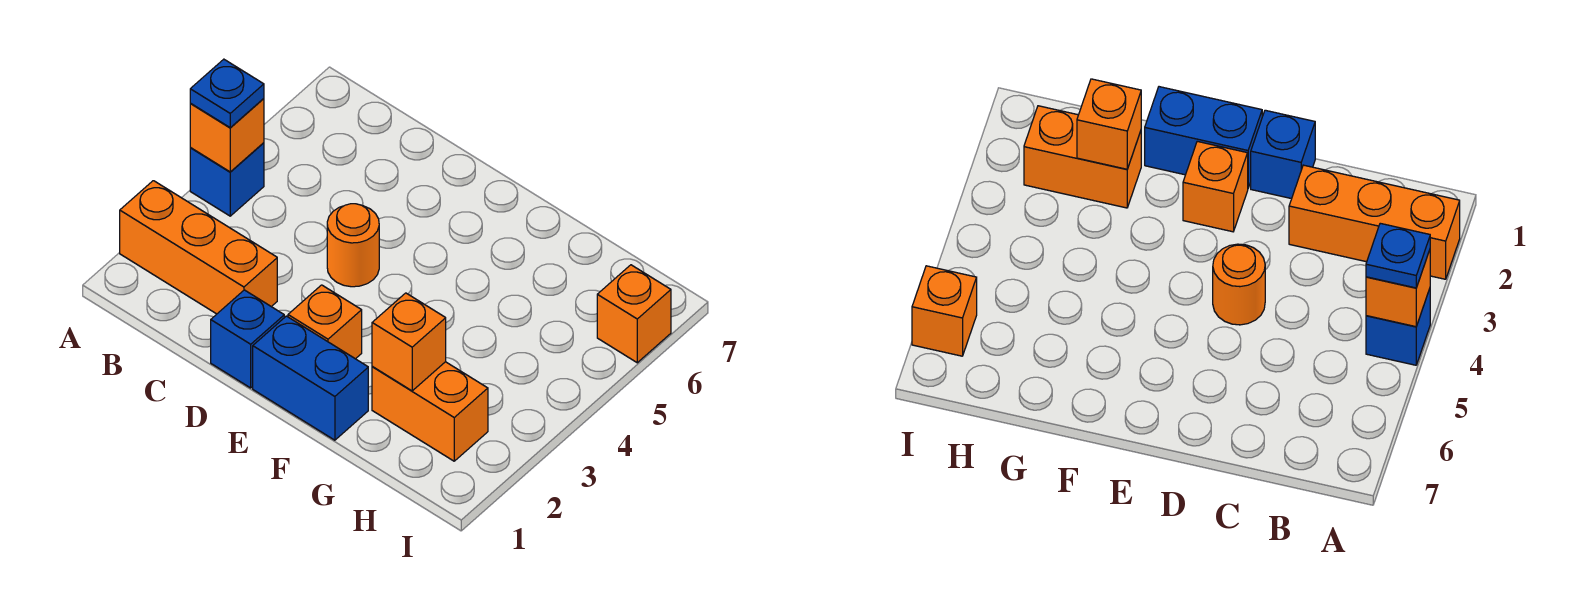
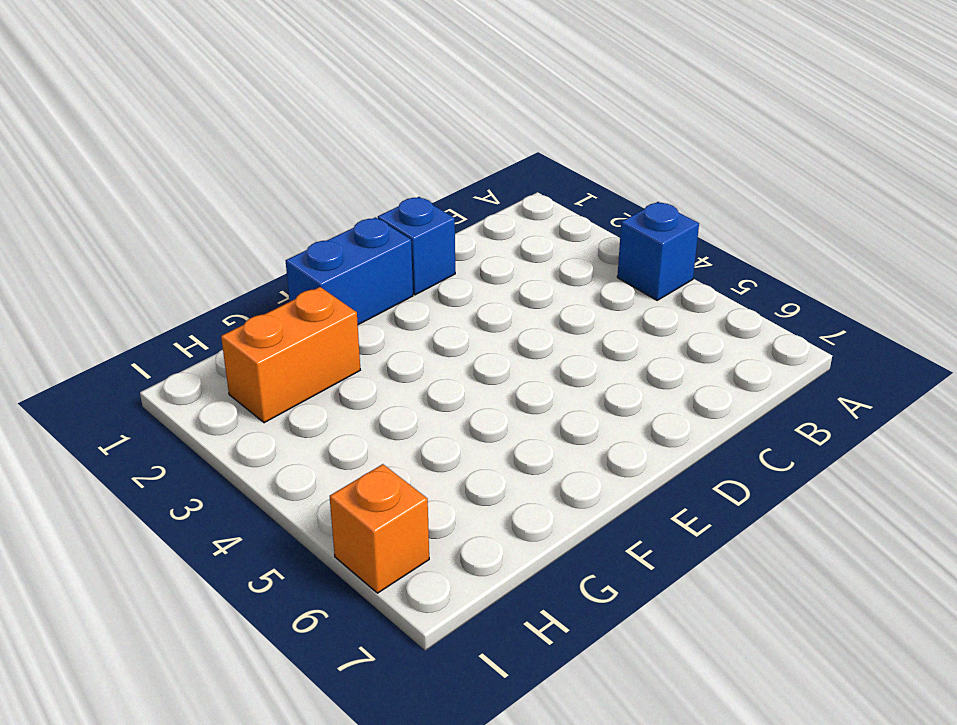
none -> orange 1x3 brick [120,181,277,314]
none -> orange 1x1 round brick [327,204,379,287]

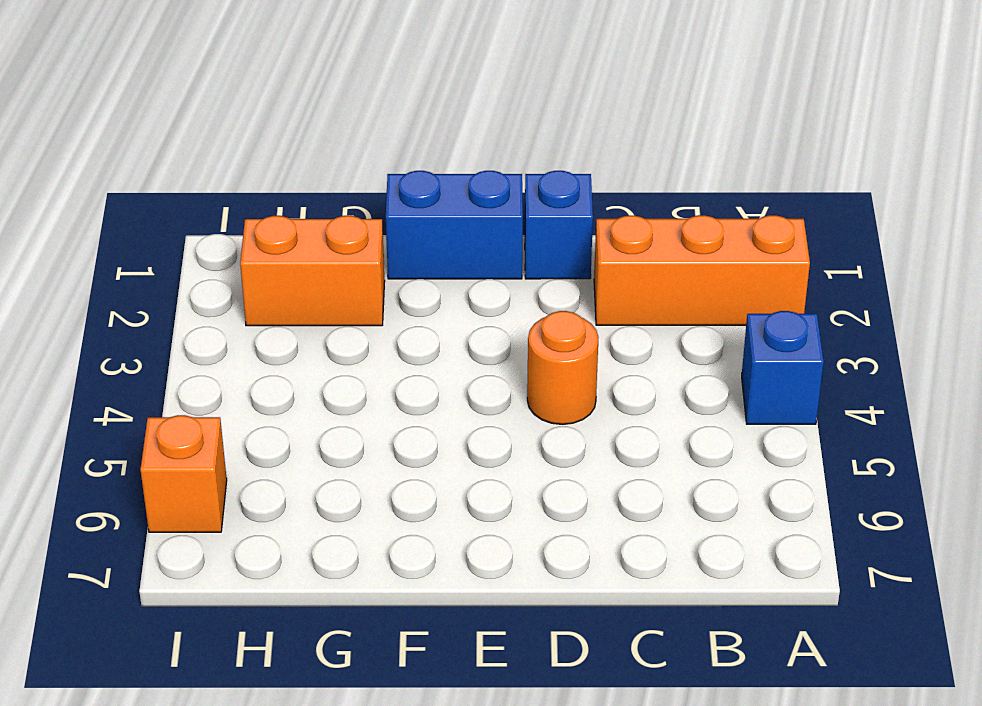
none -> orange 1x1 brick [288,285,362,359]
none -> orange 1x1 brick [190,99,264,172]

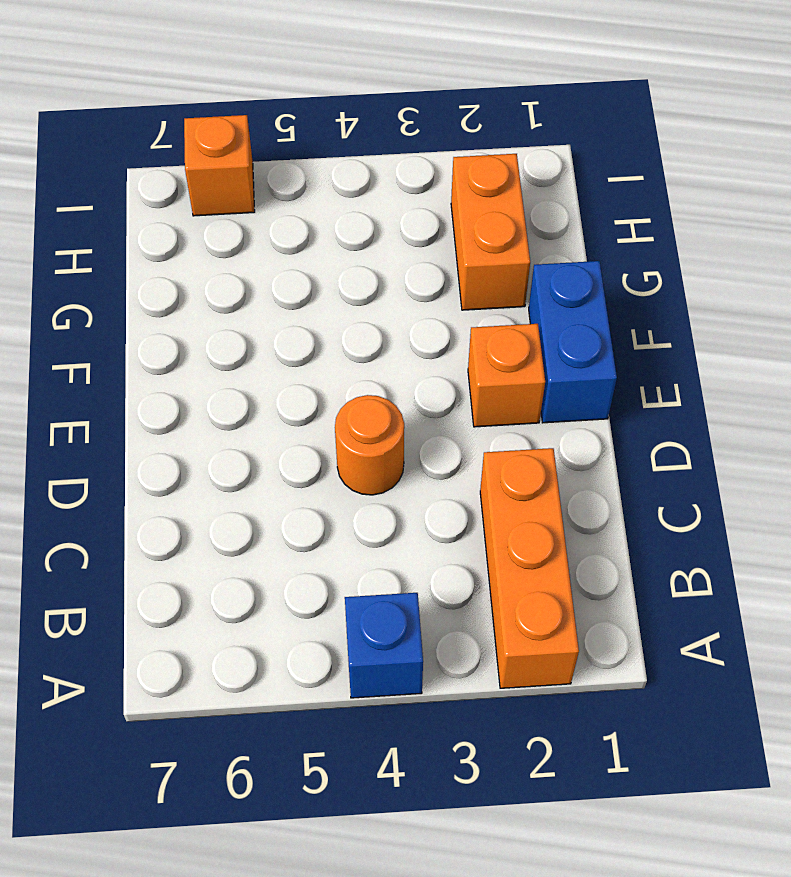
none -> blue 1x1 brick [211,290,284,388]
none -> orange 1x1 brick [190,99,264,172]

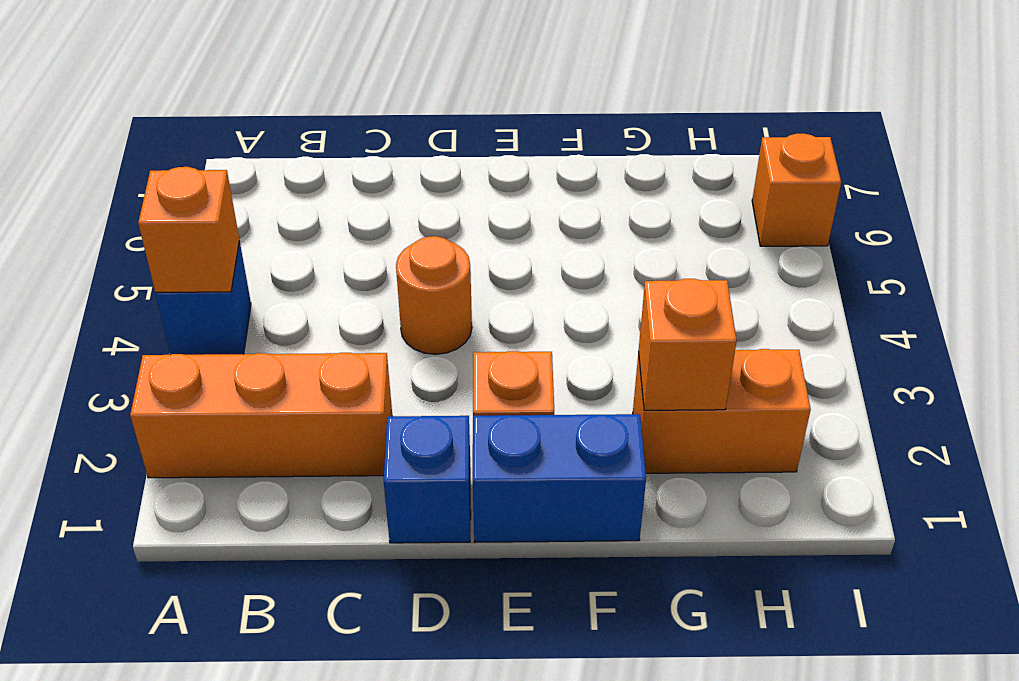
none -> blue 1x1 plate [190,59,264,127]

